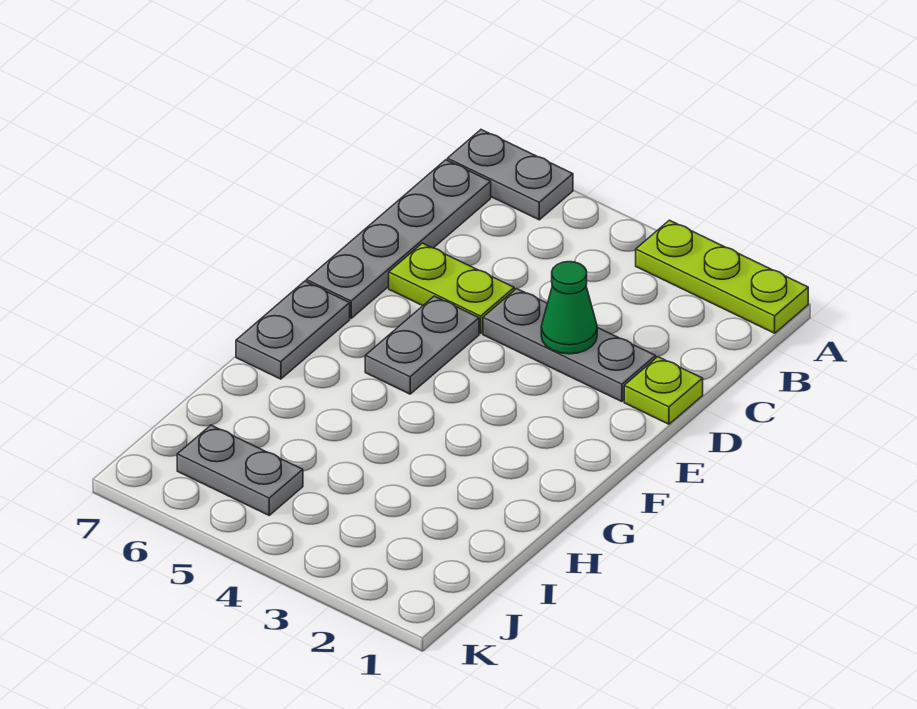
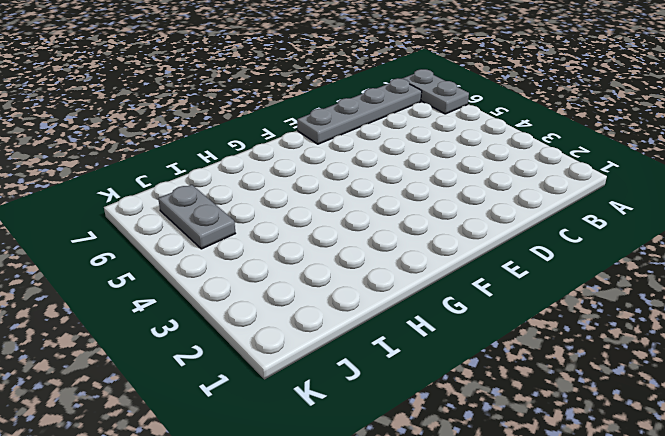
none -> lime 1x3 plate [636,220,808,333]
none -> lime 1x1 plate [624,357,703,424]

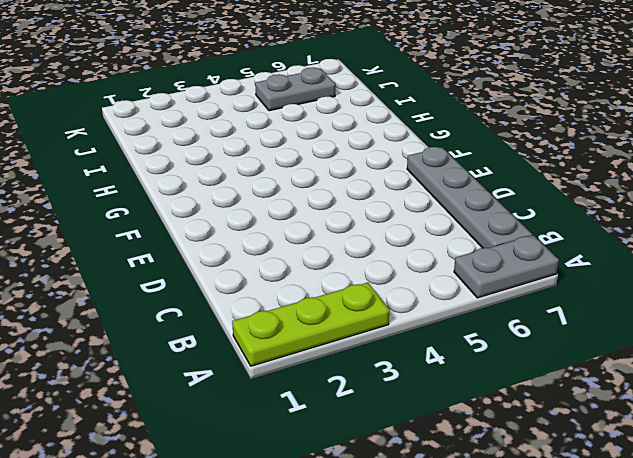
none -> lime 1x1 plate [624,357,703,424]
none -> grey 1x3 plate [483,289,656,402]

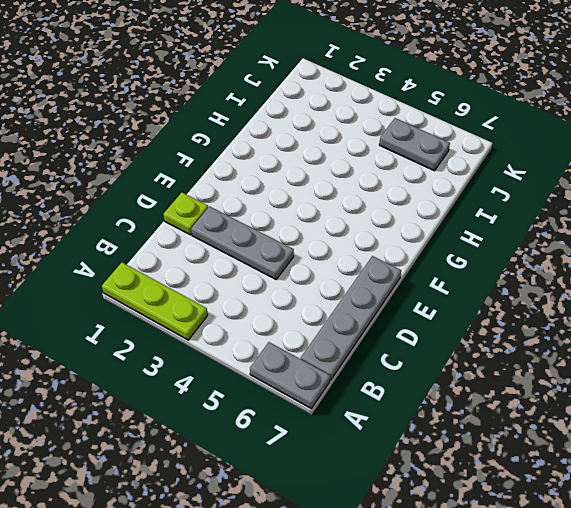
none -> lime 1x2 plate [389,243,514,333]
none -> grey 1x2 plate [365,296,479,394]

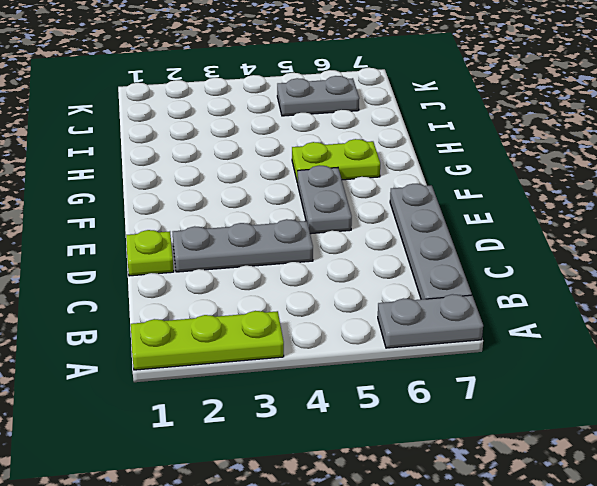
lime 1x2 plate [292,139,380,183] -> lime 1x2 plate moved to [389,243,514,333]
none -> grey 1x2 plate [236,281,350,379]
none -> green 1x1 cone [541,262,597,354]

